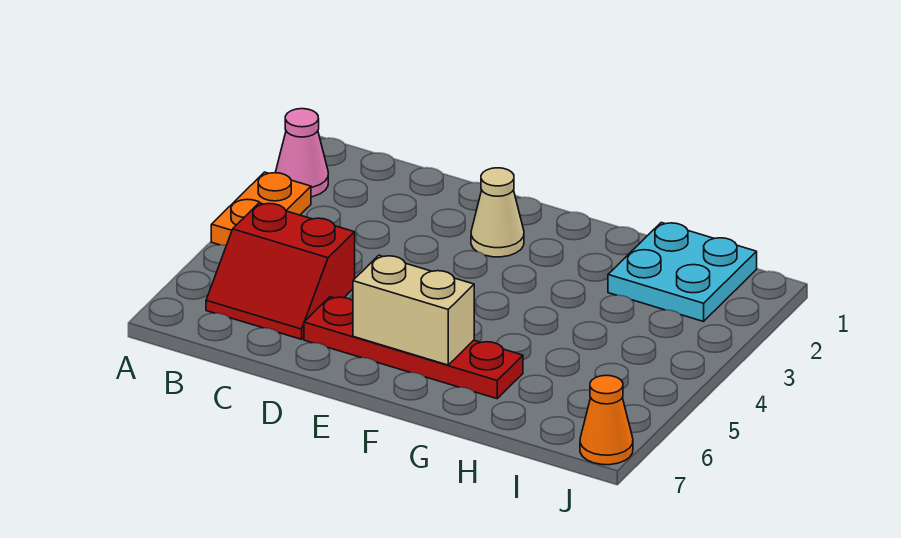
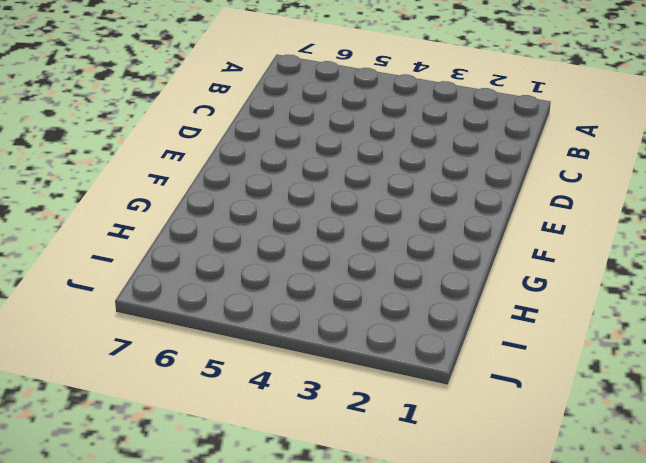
none -> pink 1x1 cone [276,109,328,197]
none -> orange 1x2 plate [211,172,311,245]

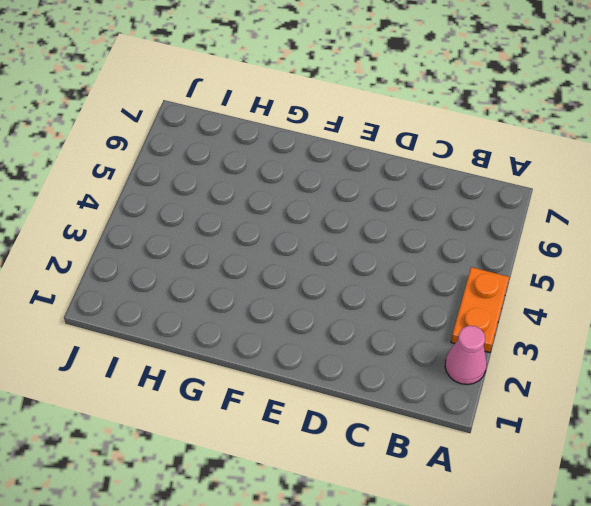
none -> red 2x2 slope [206,203,355,339]
none -> red 1x4 plate [304,297,523,399]

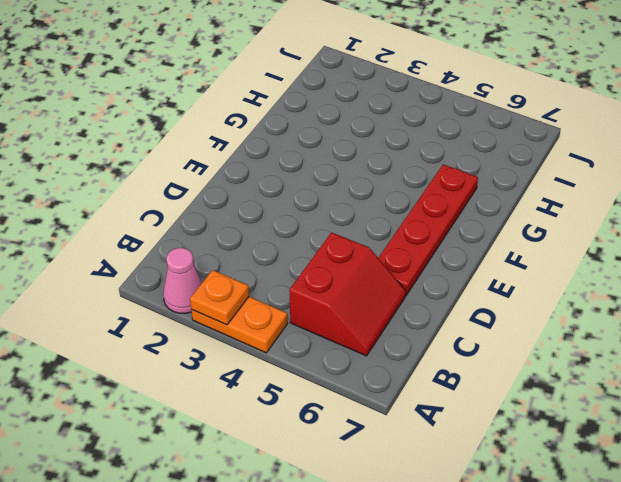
orange 1x1 plate [190,270,249,325] -> none
none -> tan 1x1 cone [471,168,524,257]
none -> cyan 2x2 plate [608,223,757,321]

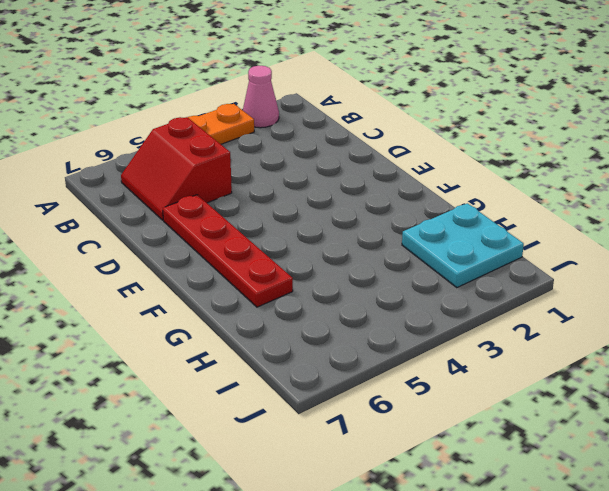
none -> tan 1x1 cone [471,168,524,257]
none -> orange 1x1 cone [580,375,633,465]

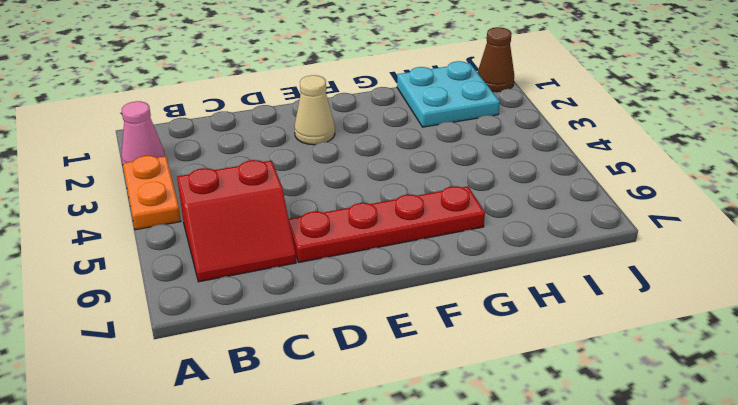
brown 1x1 cone [477,27,514,92] -> none
none -> orange 1x1 cone [580,375,633,465]
none -> tan 1x2 brick [353,255,474,365]

